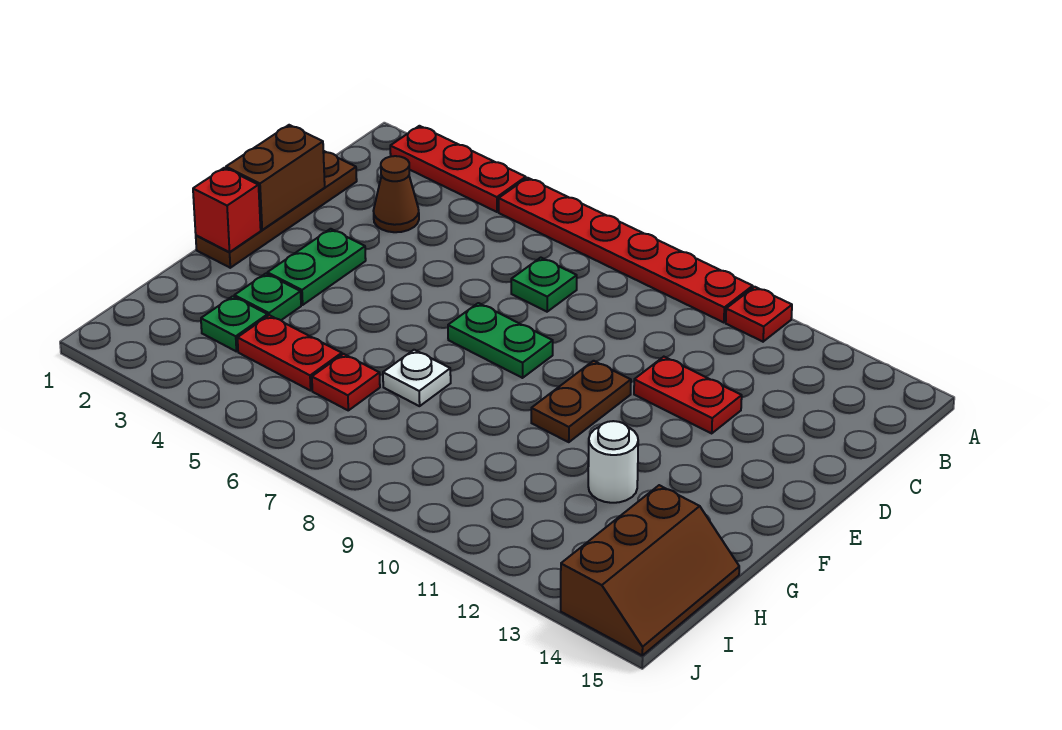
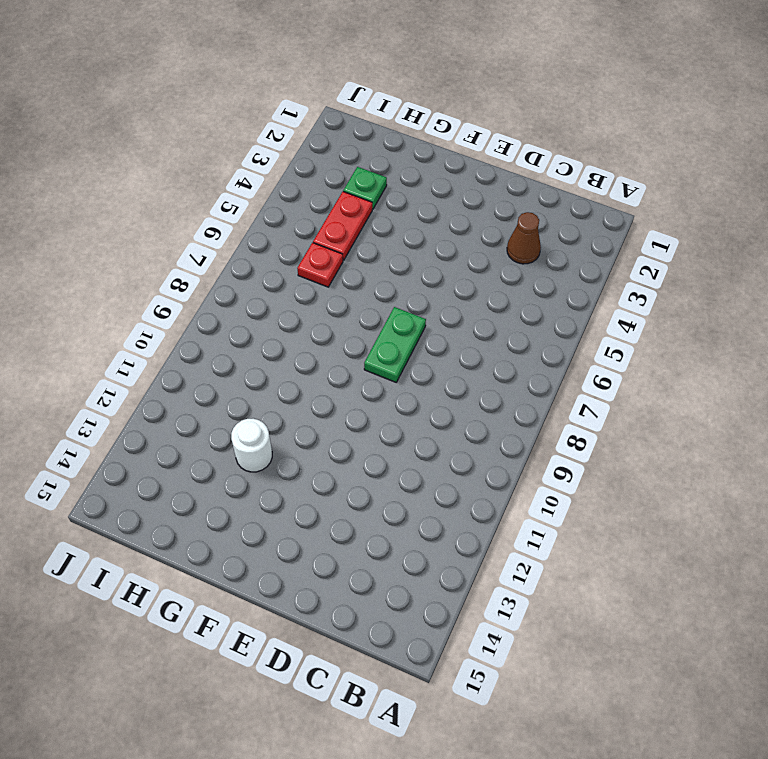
none -> red 1x3 plate [390,126,526,212]
none -> red 1x6 plate [499,178,753,323]
none -> red 1x1 plate [726,287,792,342]

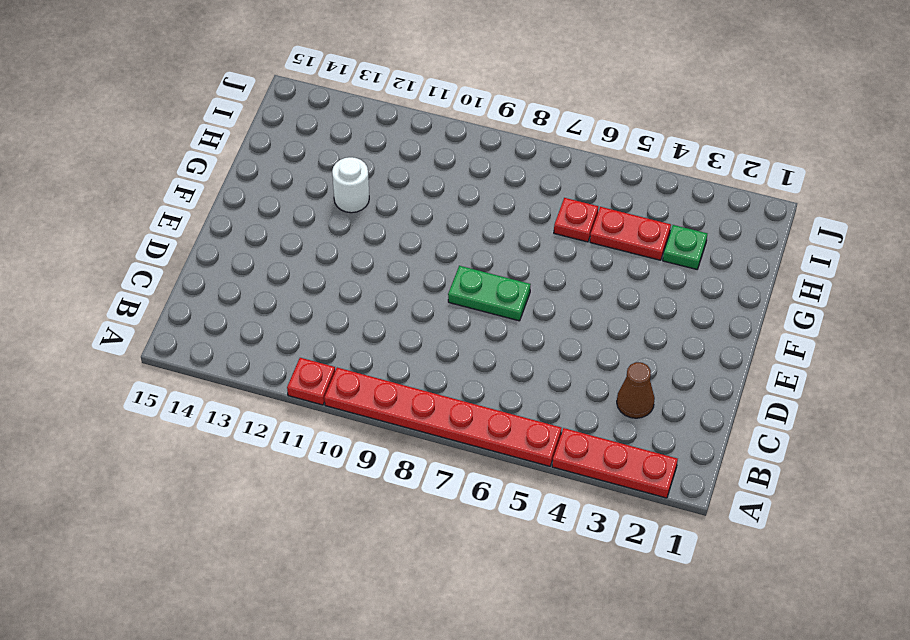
none -> brown 1x4 plate [196,151,357,268]
none -> green 1x1 plate [511,258,577,312]
none -> red 1x2 plate [634,357,742,433]

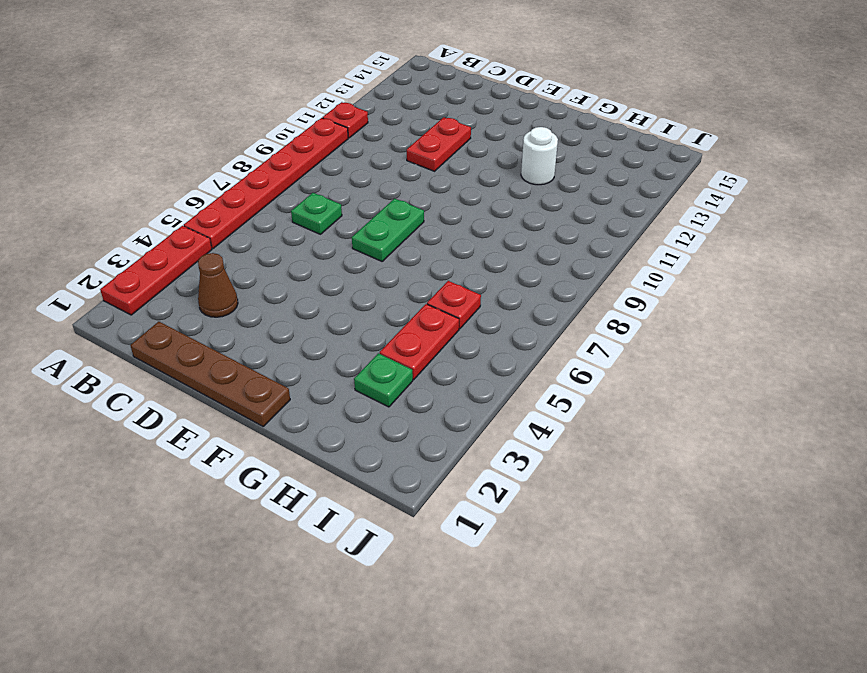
none -> green 1x2 plate [267,229,366,305]
none -> brown 1x2 plate [531,361,631,442]
none -> green 1x1 plate [234,274,301,320]

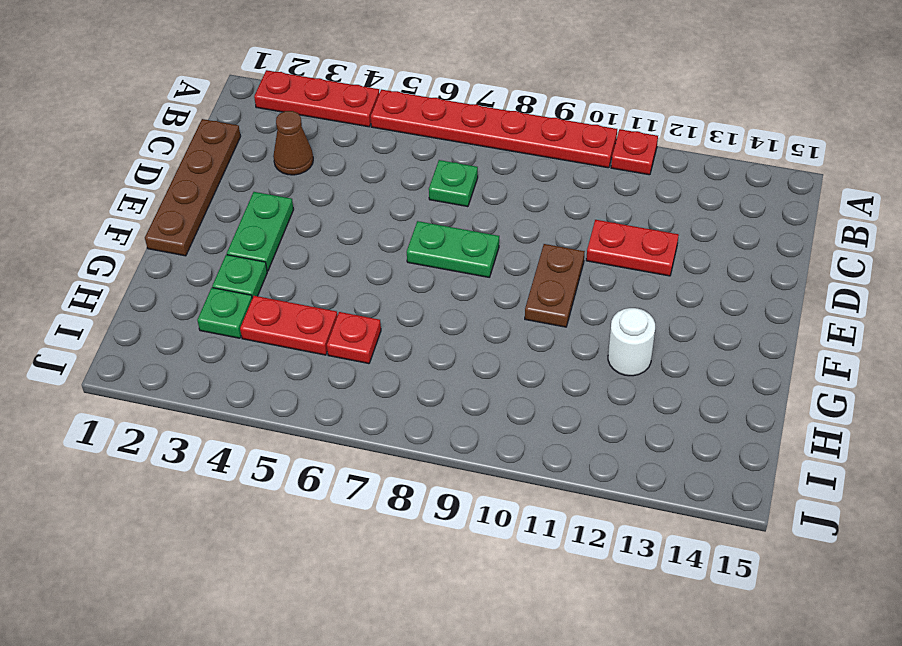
none -> white 1x1 plate [383,350,451,406]
none -> brown 2x3 slope [561,485,739,655]
none -> brown 1x2 brick [226,125,325,230]

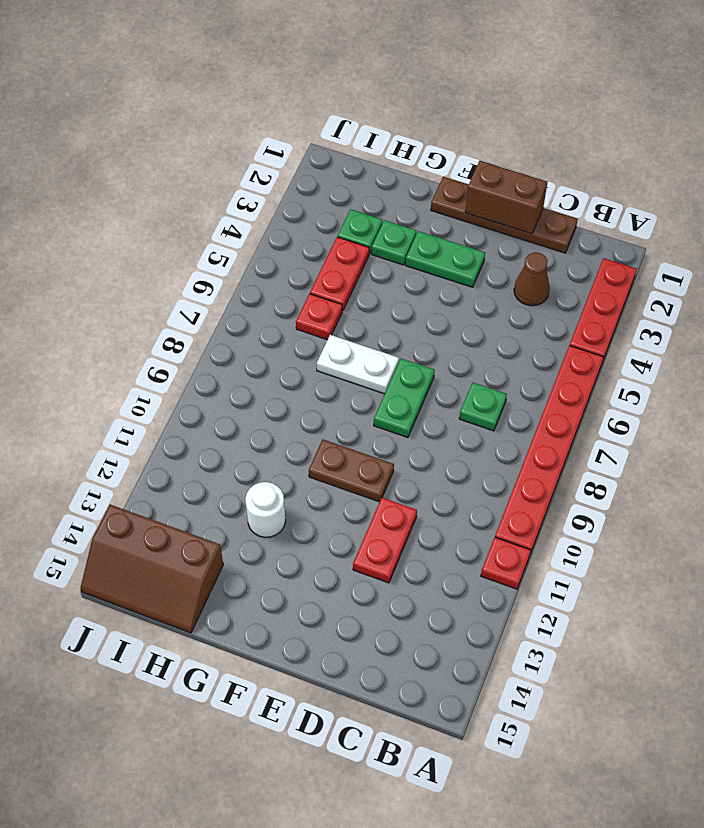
white 1x2 plate [317,335,399,394] -> white 1x1 plate [383,350,451,406]
none -> red 1x1 brick [193,168,261,252]

